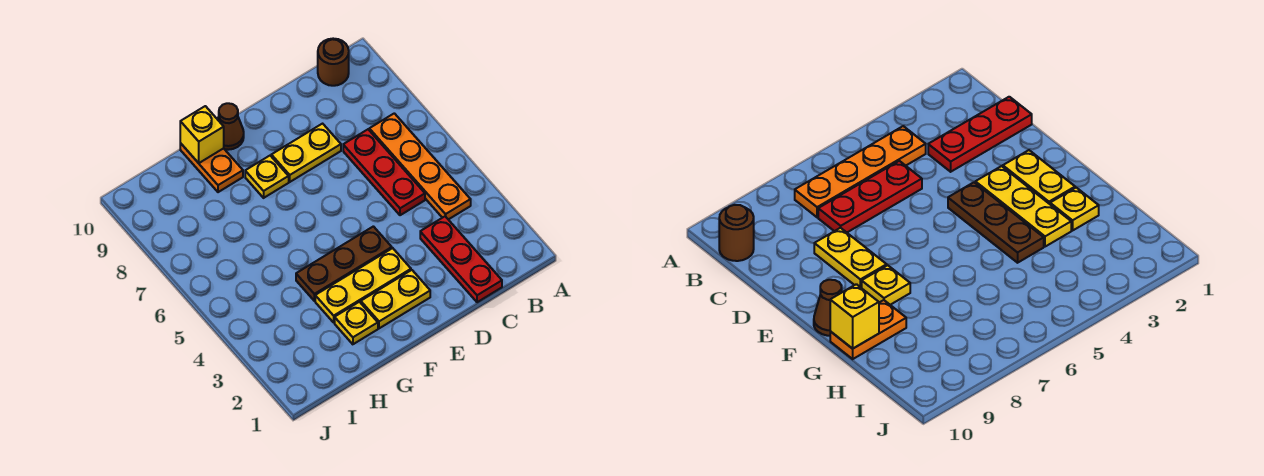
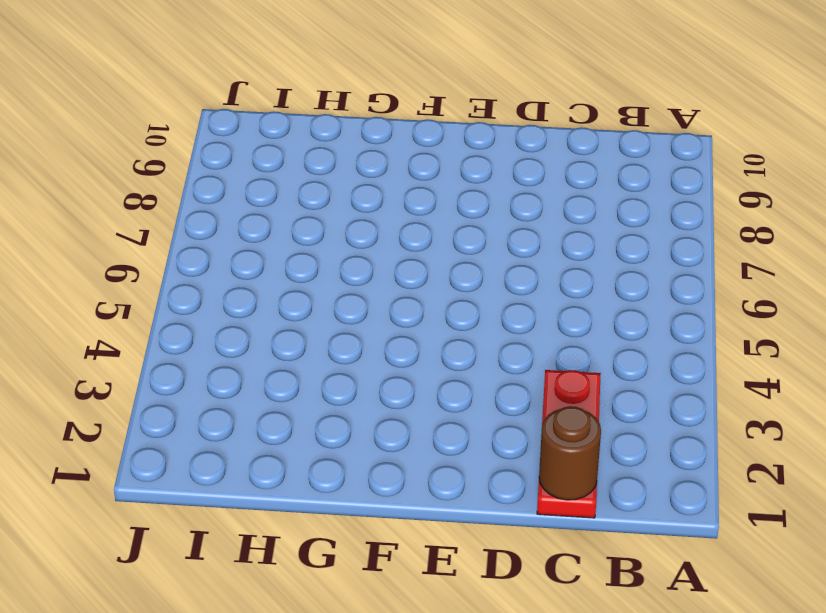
brown 1x1 round brick [539,406,601,500] -> brown 1x1 round brick moved to [318,39,349,86]
none -> orange 1x4 plate [369,113,471,220]
none -> red 1x3 plate [343,130,425,215]
none -> yellow 1x2 plate [271,124,341,182]

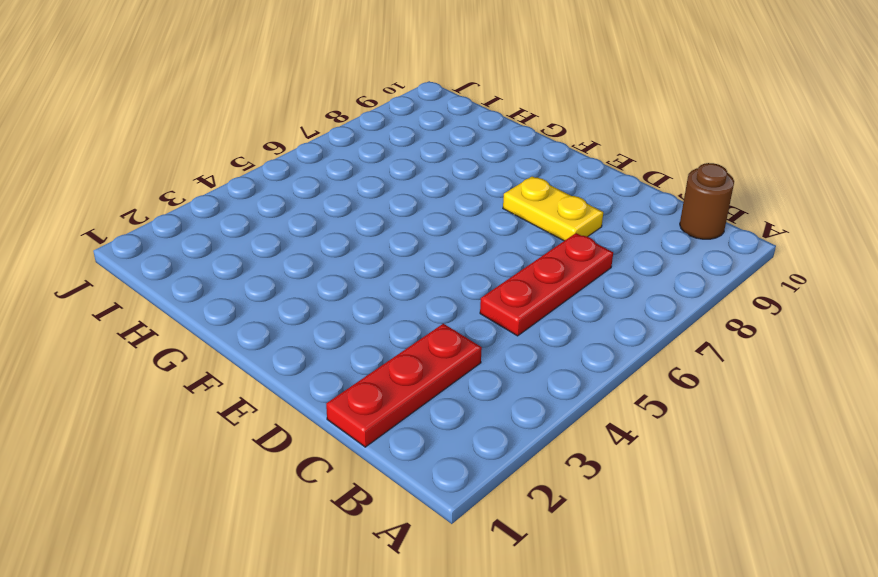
none -> orange 1x4 plate [369,113,471,220]
none -> yellow 1x2 plate [361,270,430,328]
none -> yellow 1x3 plate [315,248,411,322]

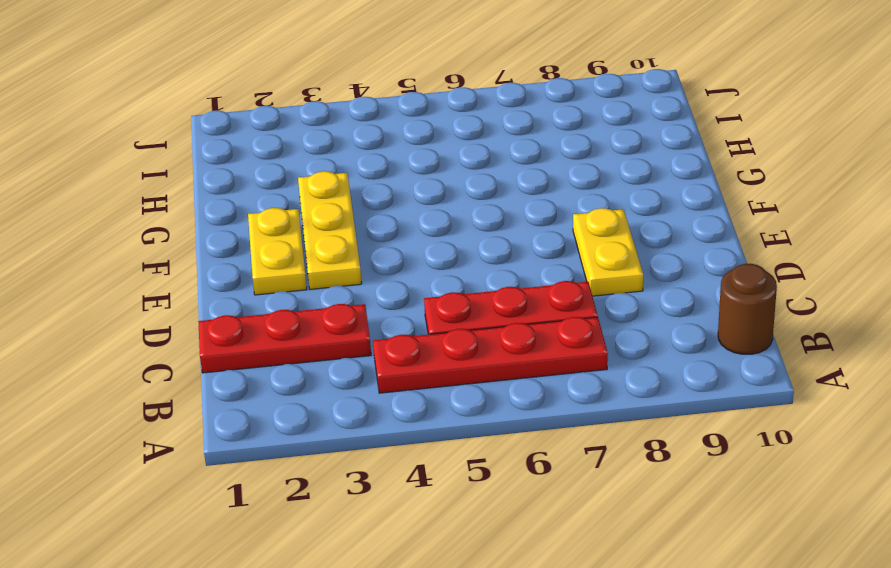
red 1x4 plate [373,317,608,393] -> orange 1x4 plate [369,113,471,220]
none -> brown 1x3 plate [296,226,392,301]
none -> yellow 1x1 plate [245,156,289,198]
none -> brown 1x1 cone [217,103,244,150]

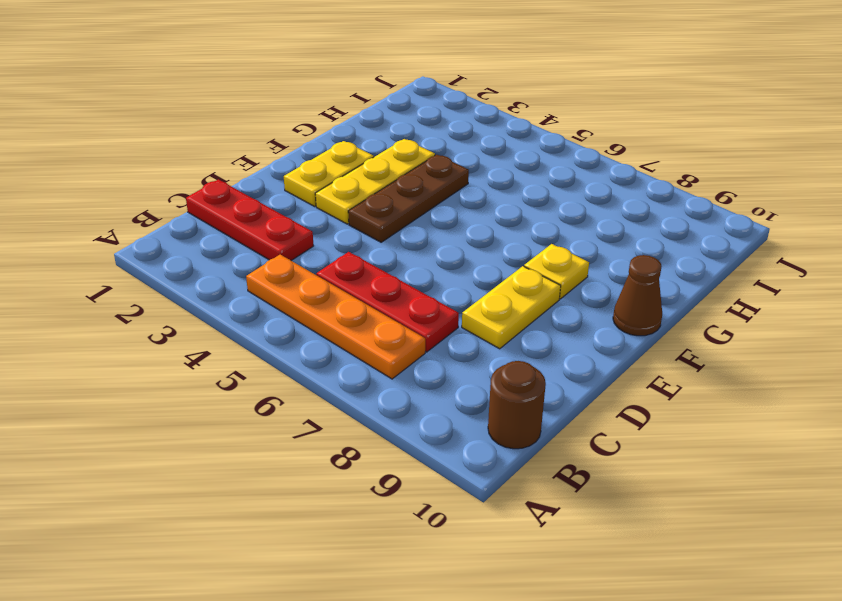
none -> yellow 1x1 plate [335,302,378,344]
none -> orange 1x2 plate [180,143,243,192]
none -> yellow 1x1 brick [180,106,224,163]

